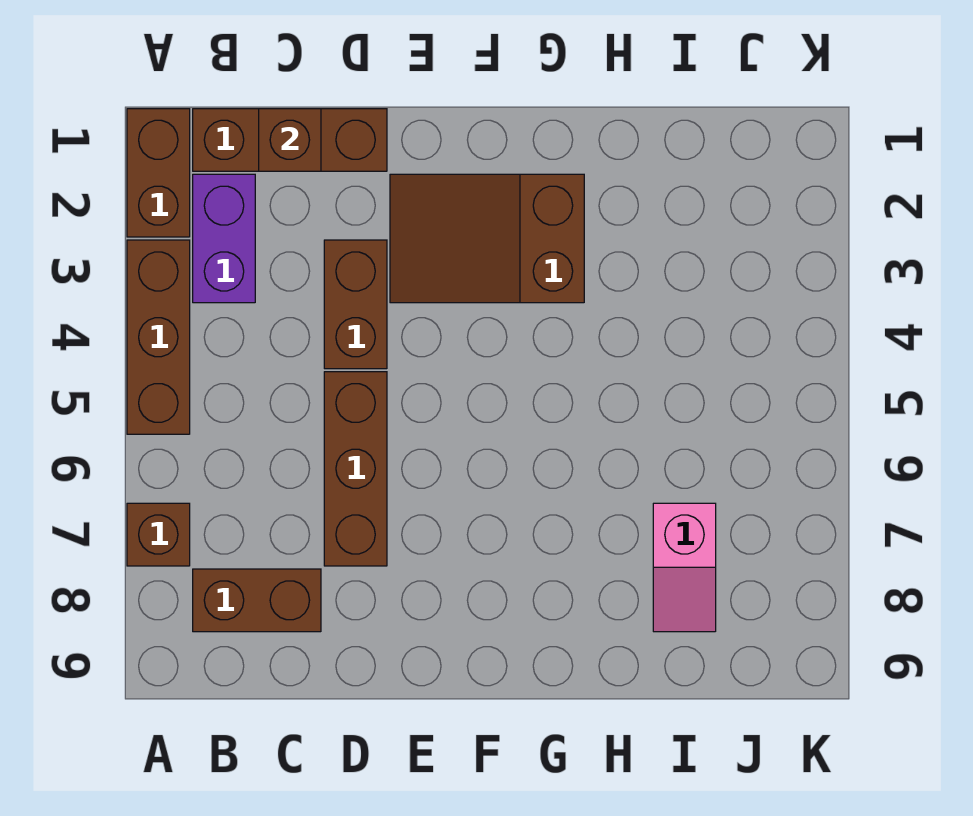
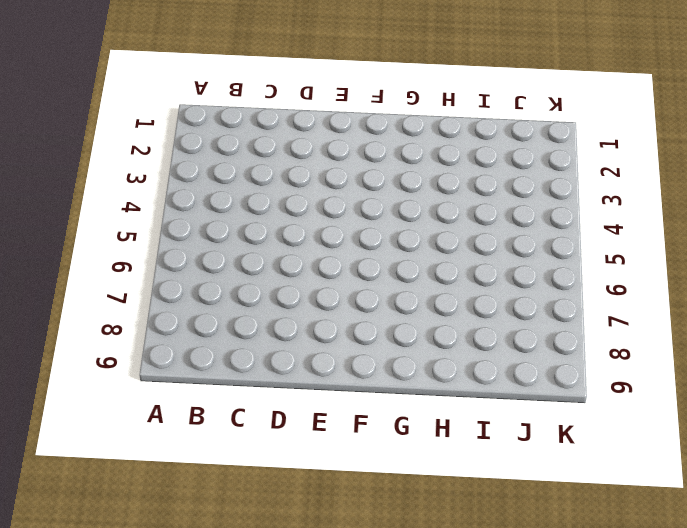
none -> brown 1x2 brick [127,109,190,237]
none -> brown 1x3 brick [127,240,190,434]

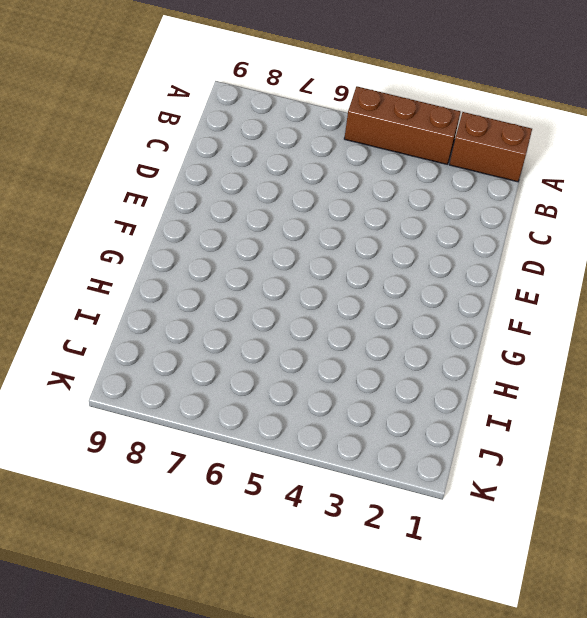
none -> brown 1x1 brick [127,503,190,566]
none -> brown 1x3 brick [193,109,387,171]

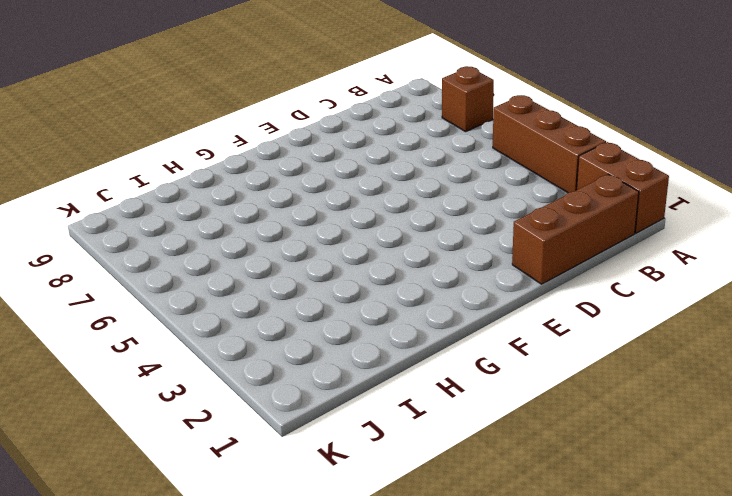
none -> purple 1x2 brick [193,174,255,303]
none -> brown 1x2 brick [193,569,321,632]

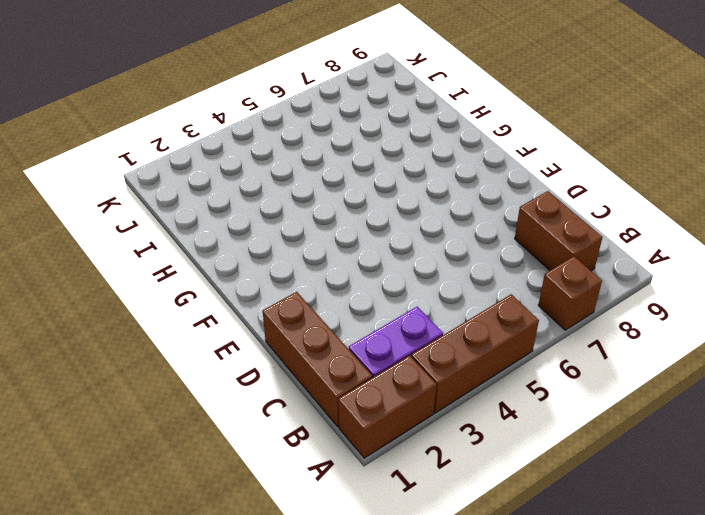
none -> brown 1x2 brick [324,240,387,369]
none -> brown 1x3 brick [324,372,387,566]

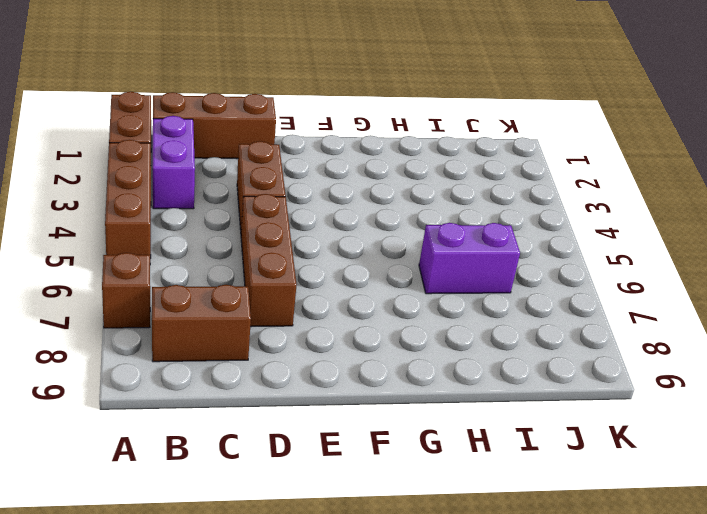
purple 1x2 brick [419,223,520,294] -> none
none -> brown 2x3 slope [390,174,584,303]
none -> pink 1x2 slope [653,503,716,632]

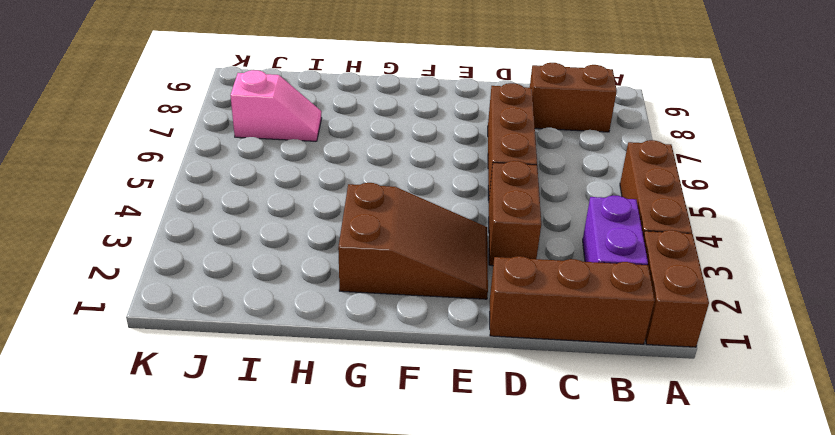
pink 1x2 slope [230,70,322,141] -> pink 1x2 slope turned to [653,503,716,632]
none -> brown 1x1 brick [127,503,190,566]
none -> brown 1x1 brick [259,109,321,171]

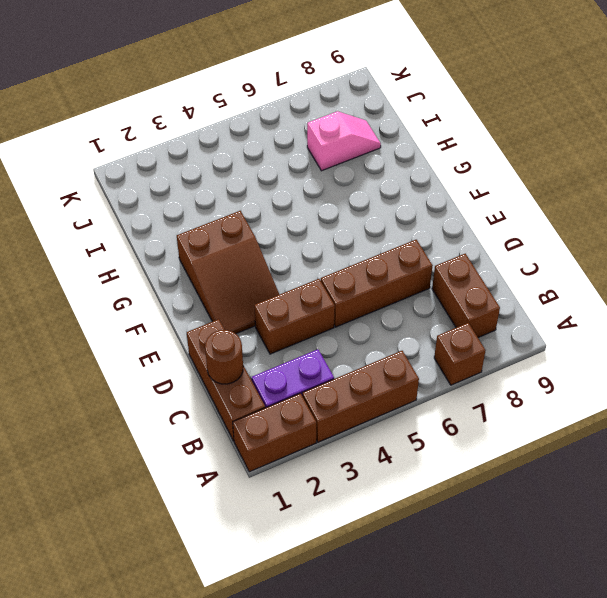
brown 1x1 round brick [205,330,243,384] -> brown 1x1 brick [259,109,321,171]

